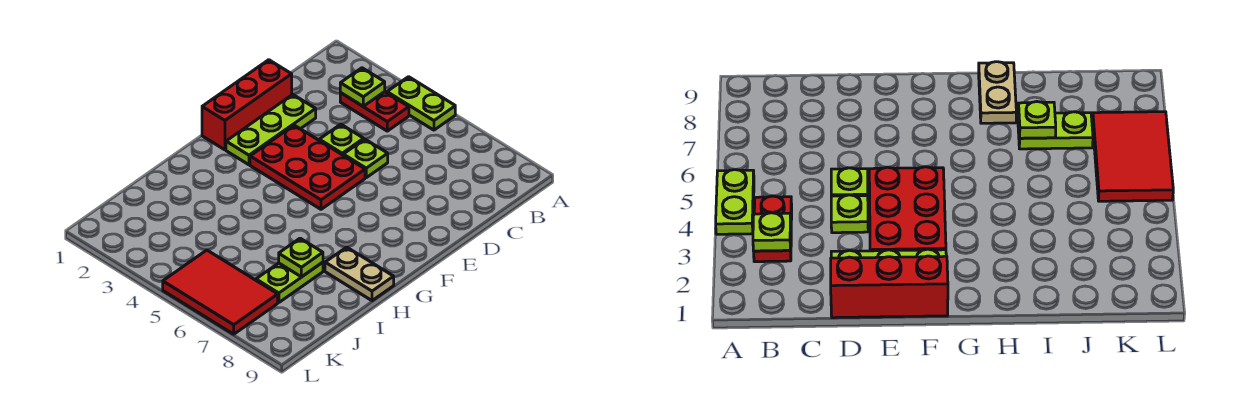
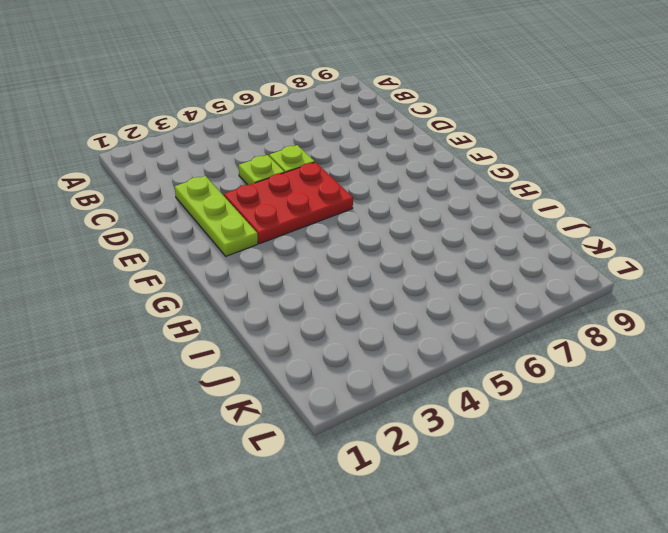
none -> lime 1x2 plate [387,77,455,130]
none -> red 1x2 plate [340,92,409,131]
none -> red 1x3 brick [202,60,292,150]

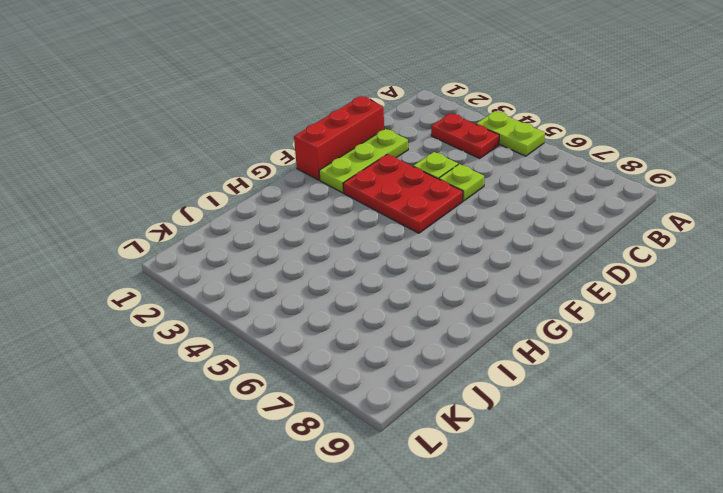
none -> tan 1x2 plate [325,247,394,301]
none -> lime 1x2 plate [256,262,323,303]
none -> red 2x3 tile [163,250,278,334]

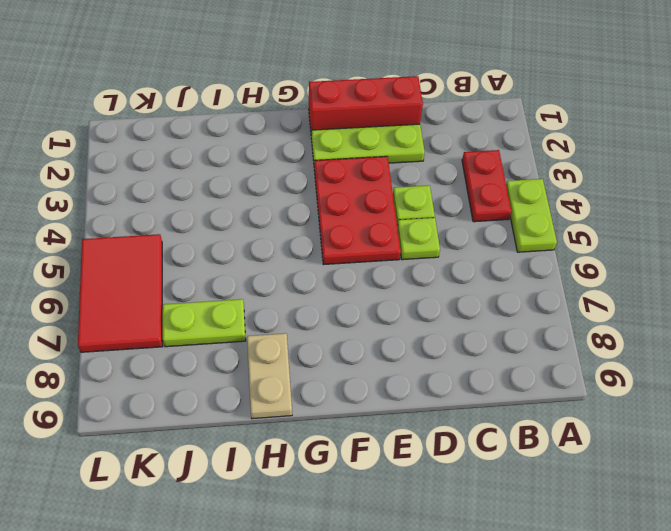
none -> lime 1x1 plate [340,68,385,106]
none -> lime 1x1 plate [279,238,323,277]

